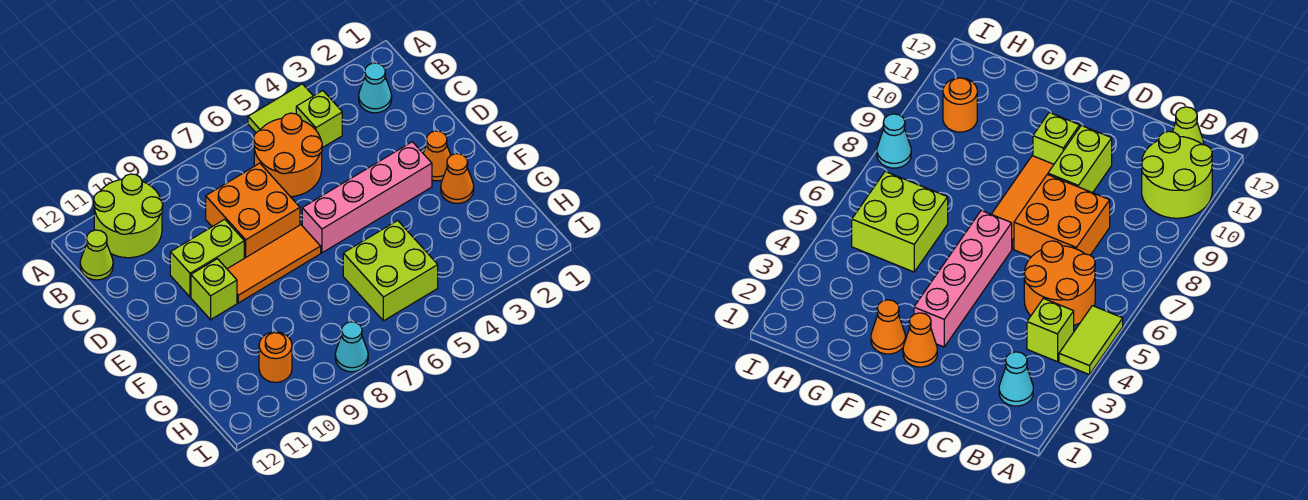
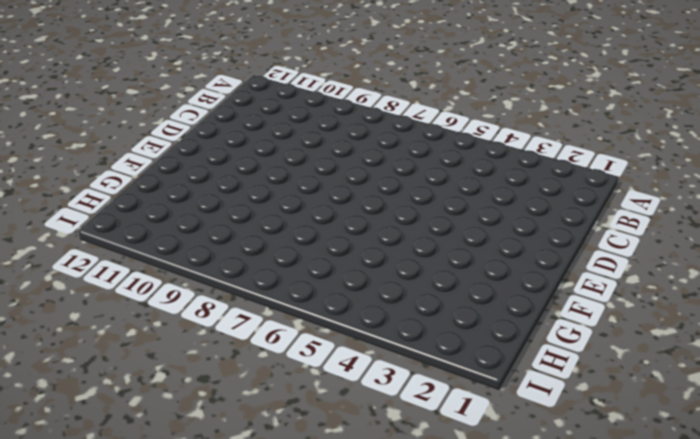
none -> lime 1x2 tile [248,84,313,133]
none -> lime 2x2 round brick [94,174,163,258]
none -> cyan 1x1 cone [359,63,392,113]

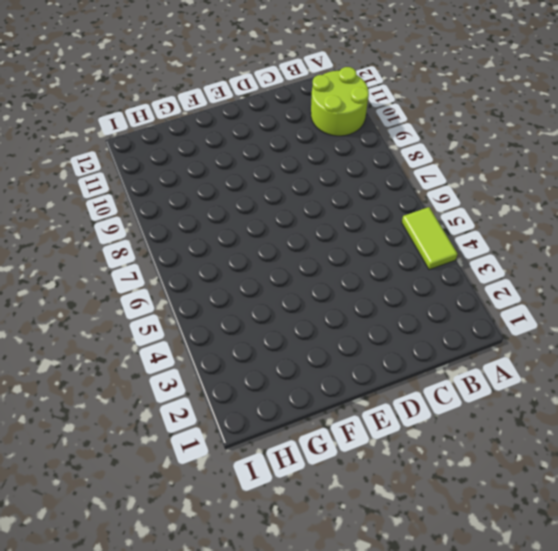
none -> cyan 1x1 cone [359,63,392,113]
none -> lime 1x1 brick [296,91,342,148]
none -> orange 2x2 round brick [253,113,322,197]

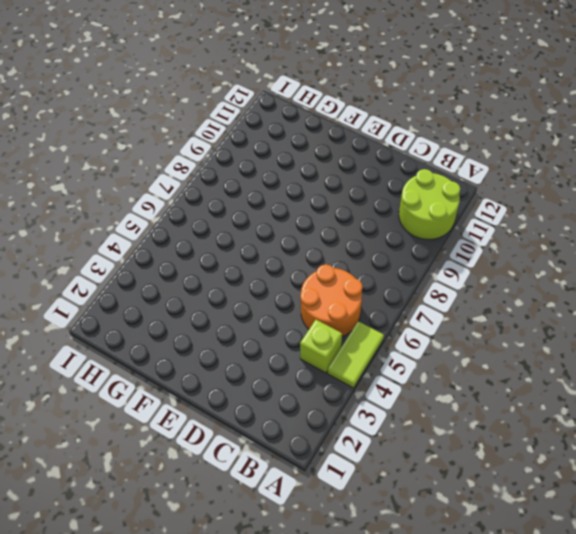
none -> cyan 1x1 cone [359,63,392,113]
none -> lime 1x1 cone [80,230,113,280]
none -> orange 2x2 brick [206,163,300,258]

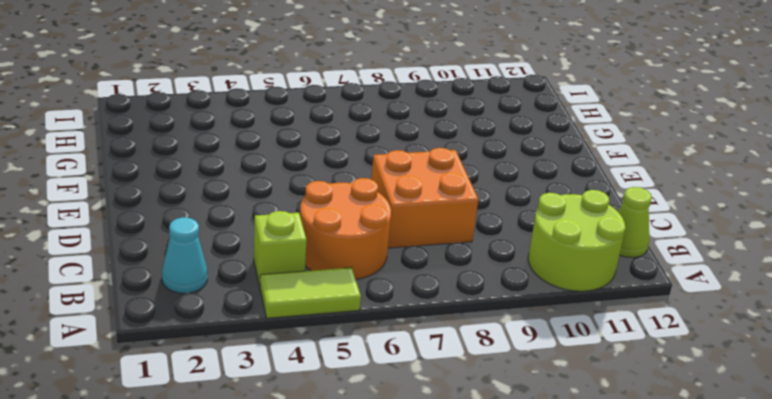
none -> lime 1x2 brick [170,219,244,297]
none -> orange 1x1 cone [423,131,451,181]
none -> pink 1x4 brick [302,142,432,253]

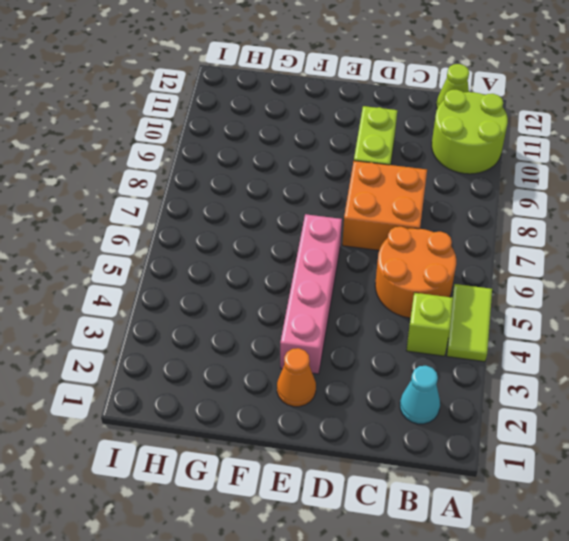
none -> orange 1x3 tile [227,225,321,303]
none -> lime 1x1 brick [191,259,237,320]
none -> orange 1x1 cone [441,154,474,204]

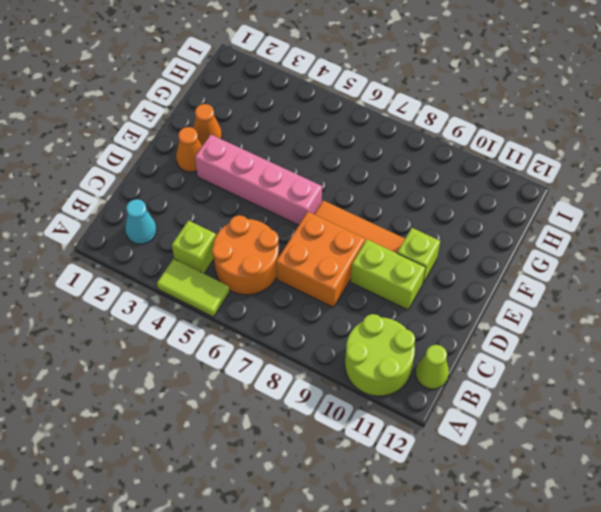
none -> lime 2x2 brick [343,220,438,321]
none -> orange 1x1 round brick [259,332,292,382]
none -> cyan 1x1 cone [335,322,368,372]

